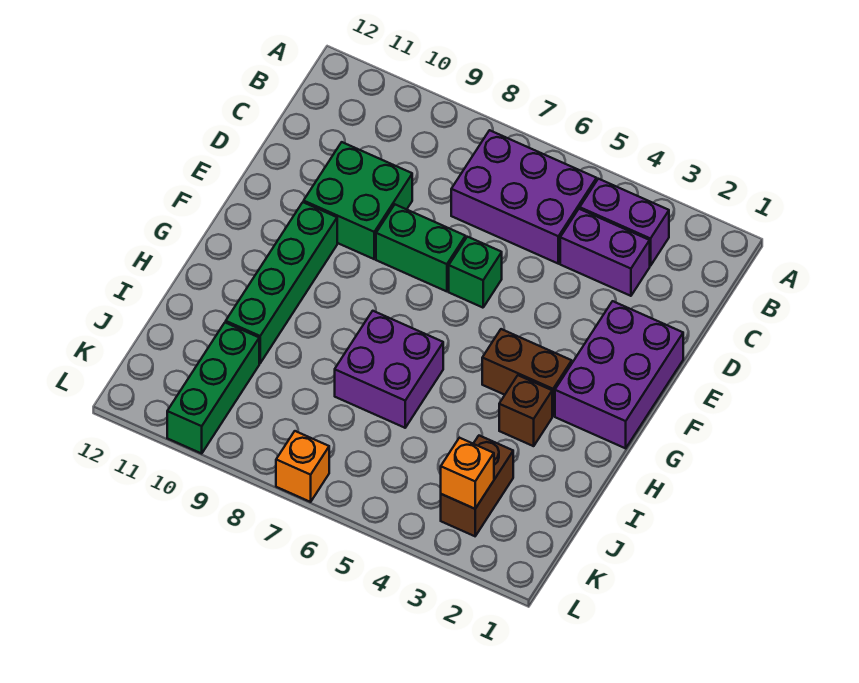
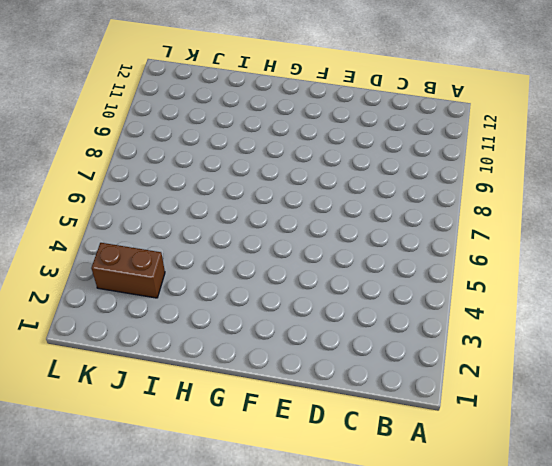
none -> purple 1x2 brick [580,179,669,266]
none -> purple 2x3 brick [451,130,597,264]
none -> purple 1x2 brick [560,209,650,296]

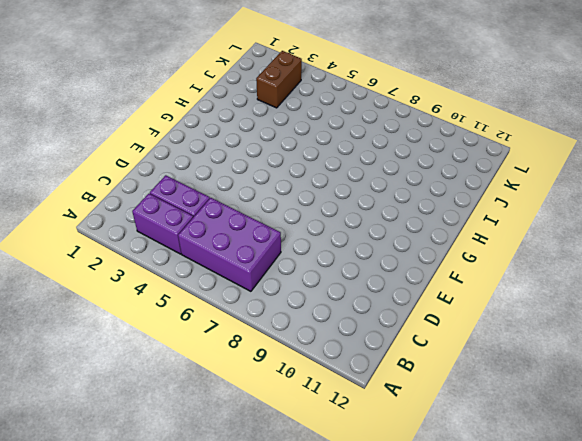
none -> green 2x2 brick [304,142,412,259]
none -> purple 2x3 brick [555,301,683,448]
none -> green 1x1 brick [449,237,502,308]

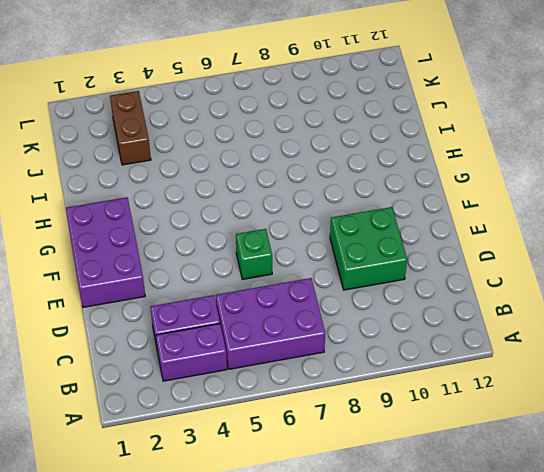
none -> green 1x2 brick [376,205,466,291]
none -> green 1x4 brick [226,202,337,363]
none -> brown 1x2 brick [482,329,572,416]

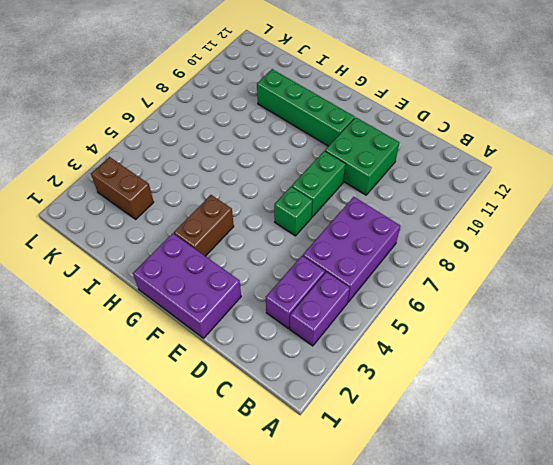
none -> brown 1x1 brick [499,375,552,446]
none -> purple 2x2 brick [335,311,443,428]
none -> green 1x3 brick [167,322,259,453]

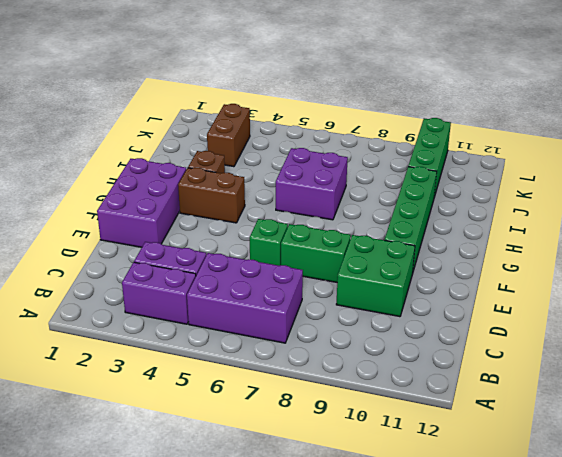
none -> orange 1x1 brick [276,431,329,502]
none -> orange 1x1 brick [441,438,494,509]

